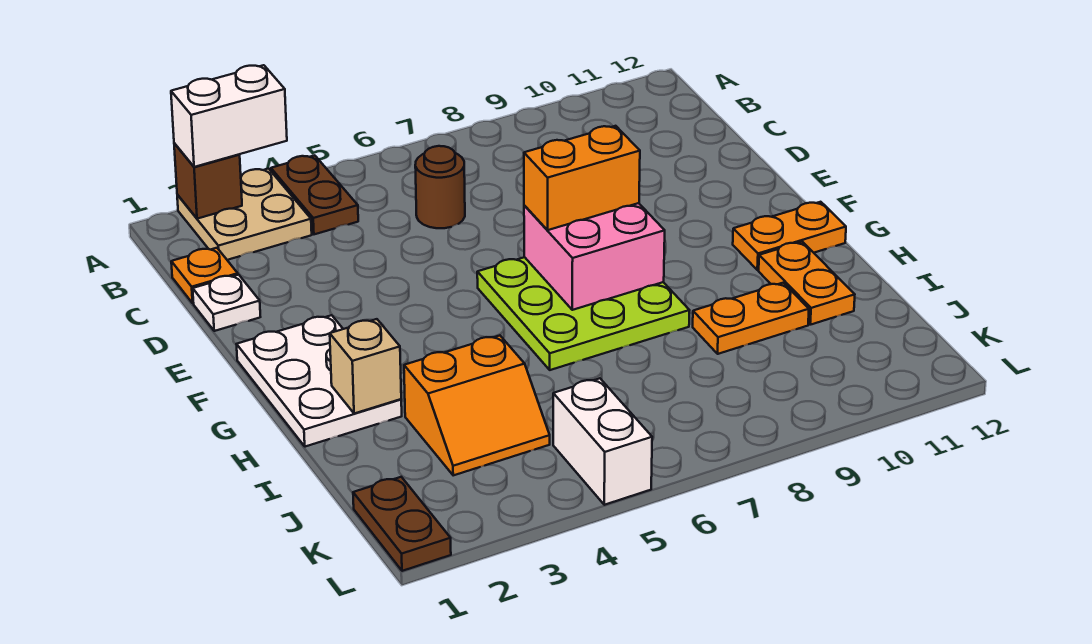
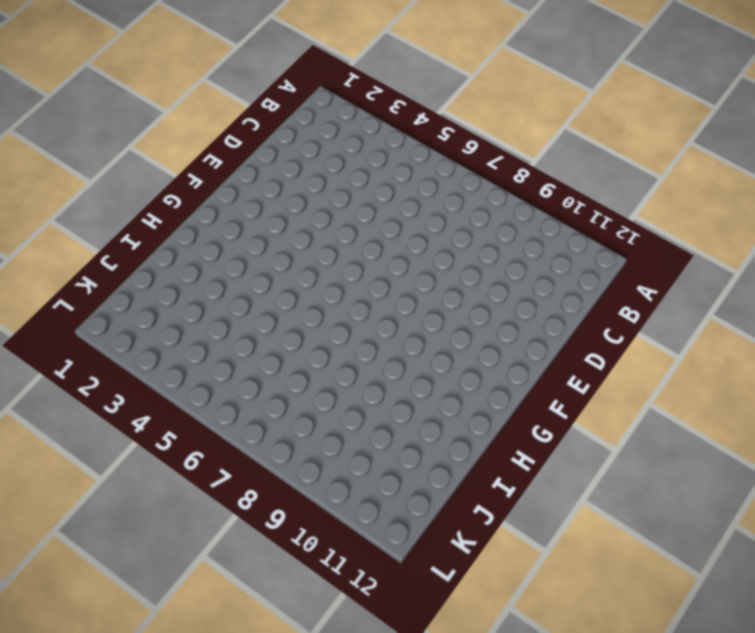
none -> tan 2x2 plate [177,169,312,260]
none -> brown 1x2 plate [271,155,358,234]
none -> orange 1x1 plate [171,248,238,303]

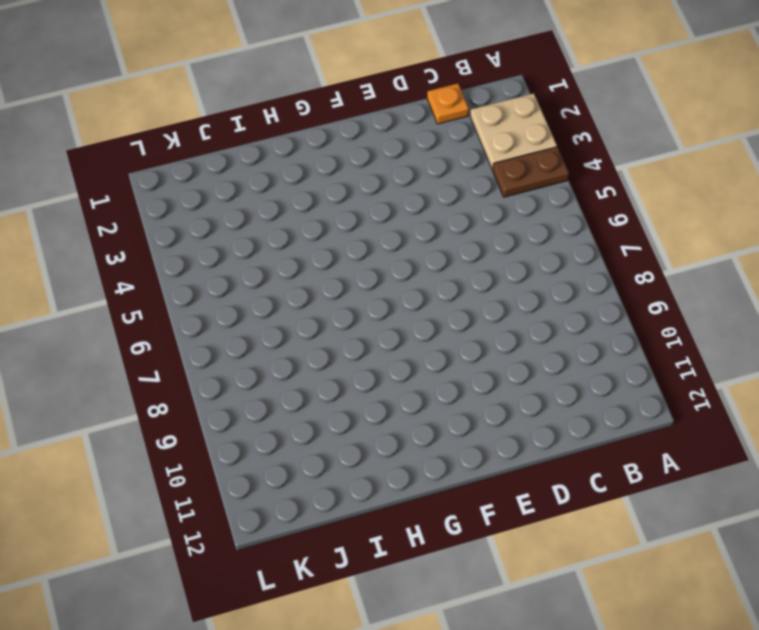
none -> brown 1x1 round brick [415,146,465,228]
none -> white 1x1 plate [193,275,260,331]
none -> white 2x3 plate [237,315,402,447]

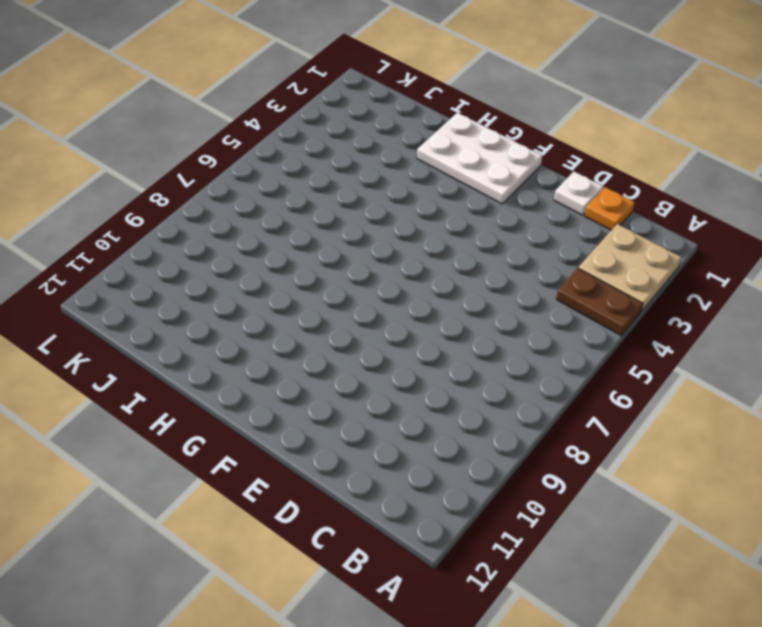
none -> brown 1x1 round brick [415,146,465,228]
none -> lime 3x3 plate [477,257,690,370]
none -> orange 1x2 plate [733,202,846,270]

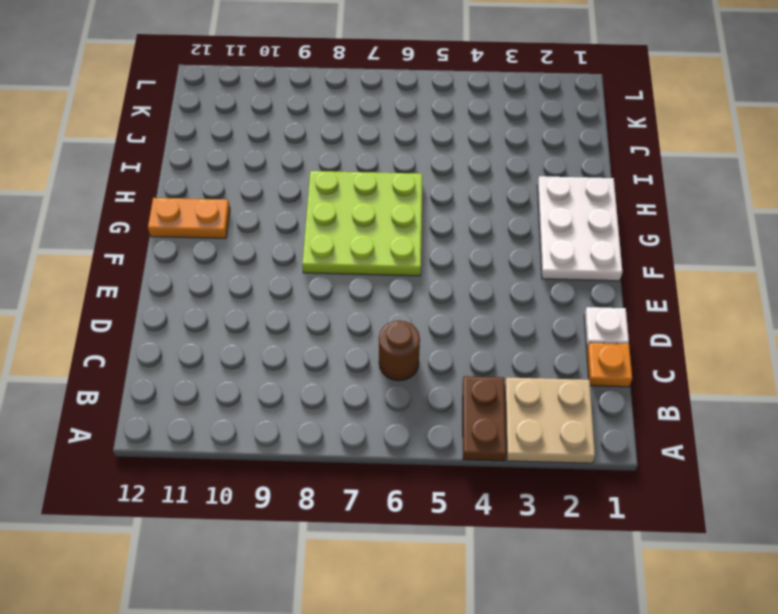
none -> orange 1x2 plate [759,242,855,325]
none -> orange 2x2 slope [404,336,550,475]
none -> orange 1x2 plate [693,283,809,354]

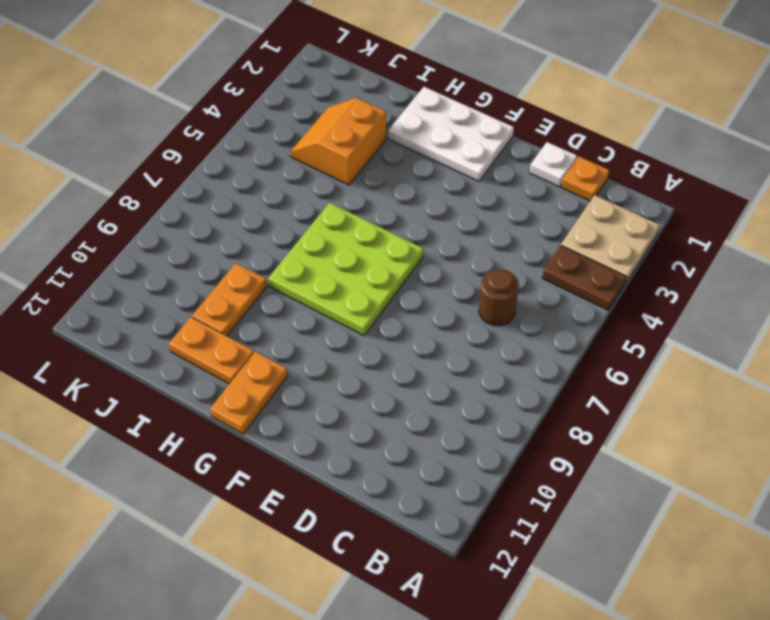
none -> brown 1x2 plate [353,477,451,571]
none -> white 1x2 brick [553,378,652,505]
none -> brown 1x1 brick [174,143,242,219]

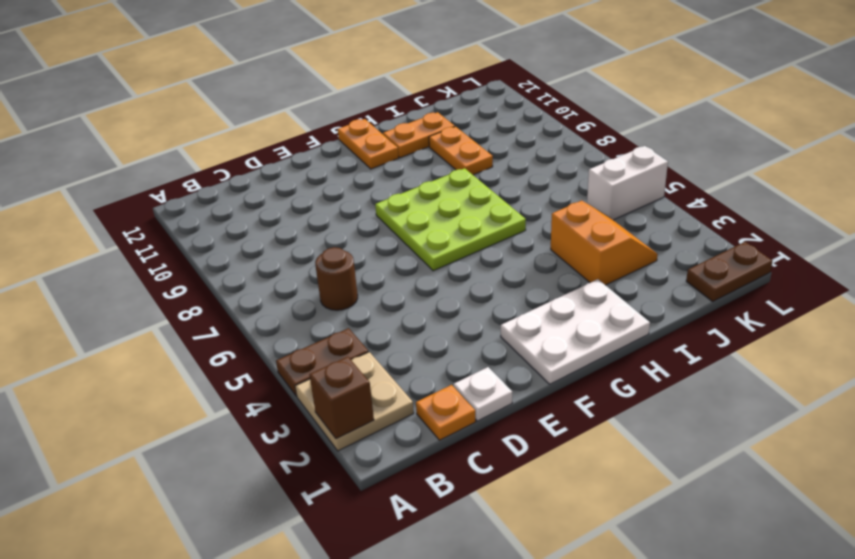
none -> pink 2x2 brick [524,203,665,310]
none -> tan 1x1 brick [330,319,401,414]
none -> white 1x2 brick [171,65,287,167]

